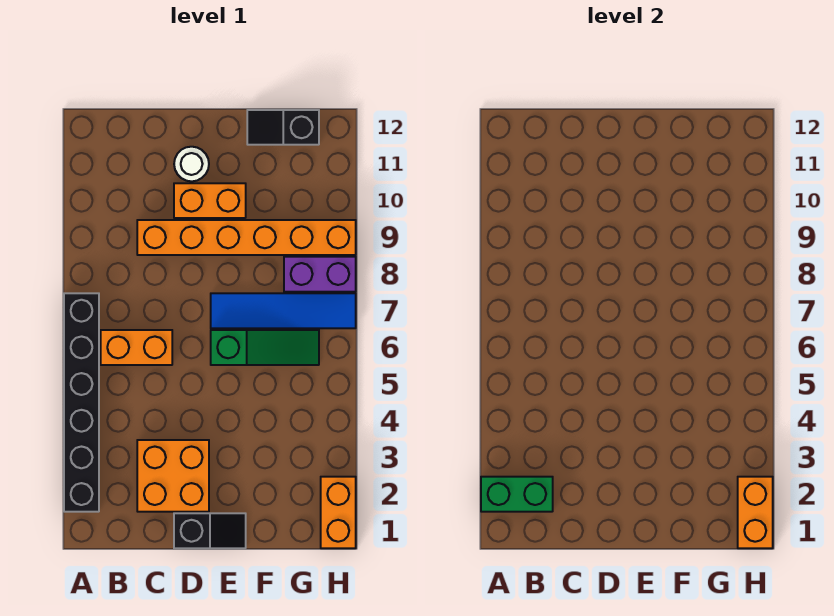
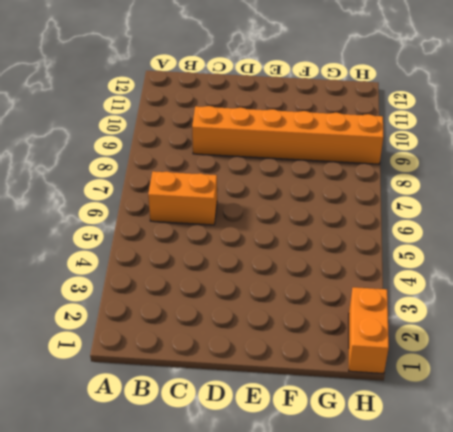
none -> black 1x6 brick [64,293,99,512]
none -> orange 2x2 brick [137,440,209,512]
none -> black 1x2 slope [174,513,246,548]

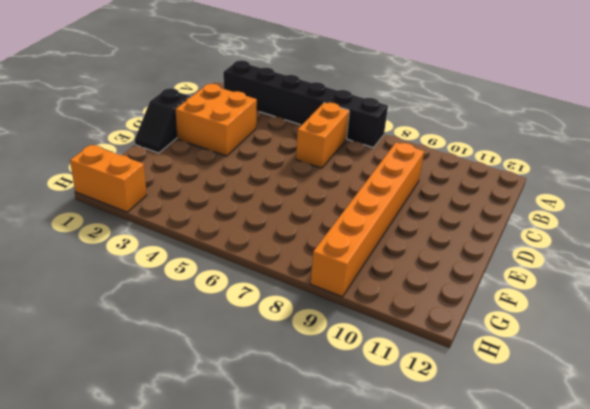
none -> orange 1x2 brick [174,183,246,218]
none -> white 1x1 round brick [174,147,209,181]
none -> green 1x3 slope [211,330,319,365]

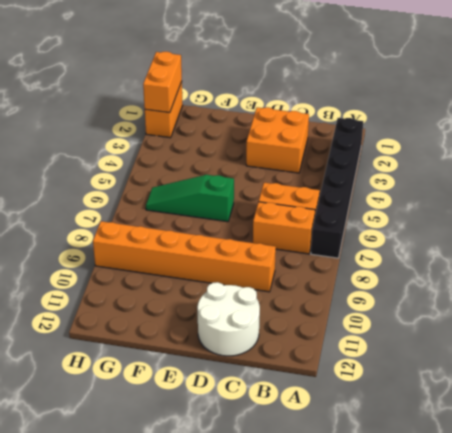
orange 1x2 brick [253,202,315,254] -> orange 1x2 brick moved to [174,183,246,218]
white 2x2 round brick [197,282,260,356] -> white 1x1 round brick [174,147,209,181]
none -> black 1x2 slope [174,513,246,548]
none -> blue 1x4 tile [211,293,356,328]
none -> black 1x2 slope [247,110,319,145]

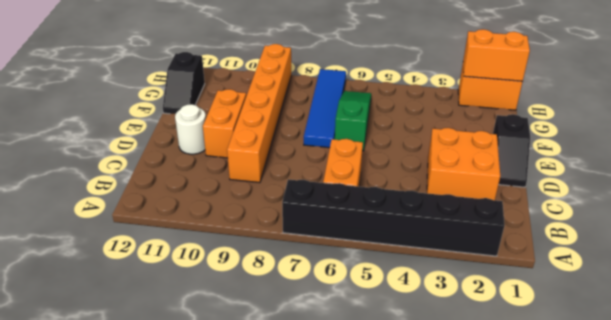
black 1x2 slope [493,114,530,187] -> black 1x2 slope turned to [174,513,246,548]
none -> purple 1x2 brick [284,257,356,292]
none -> green 1x2 brick [481,477,553,512]

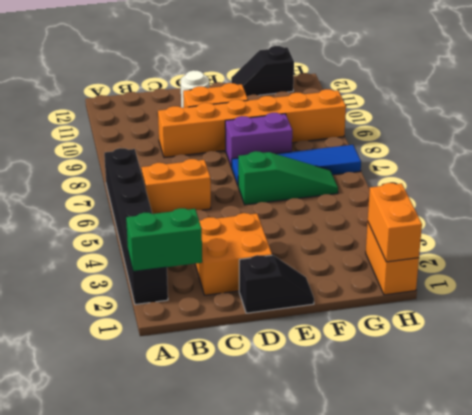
purple 1x2 brick [225,113,292,168] -> purple 1x2 brick moved to [284,257,356,292]

